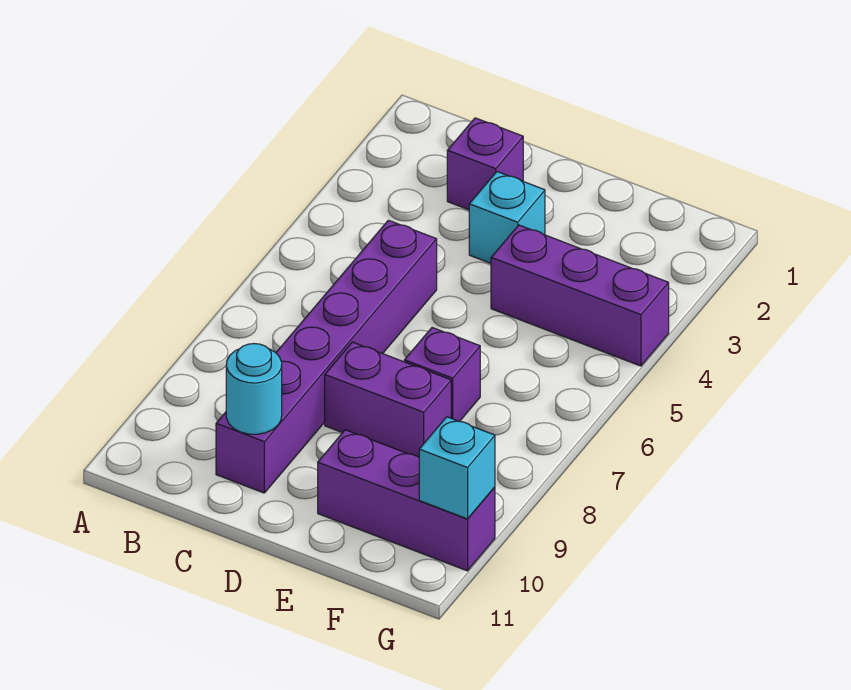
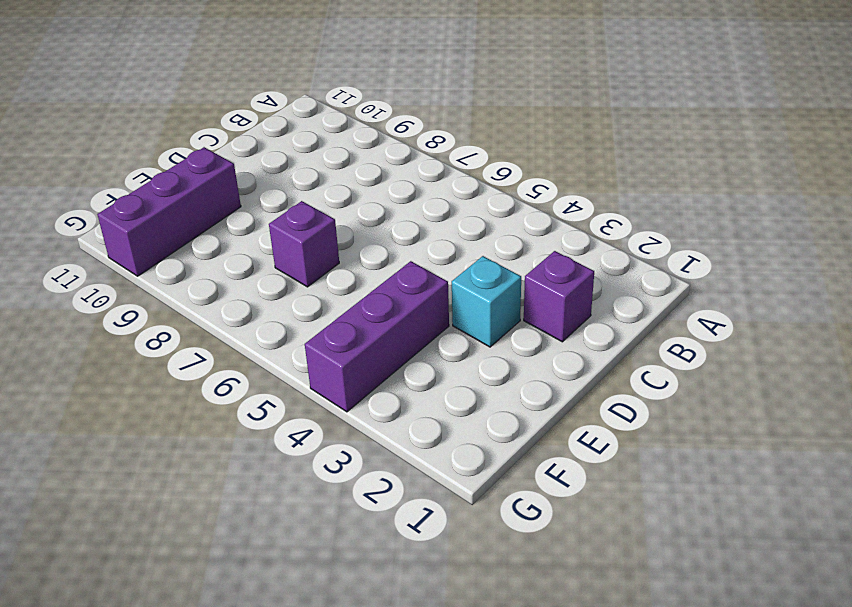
none -> purple 1x6 brick [216,220,437,493]
none -> purple 1x2 brick [325,342,451,457]

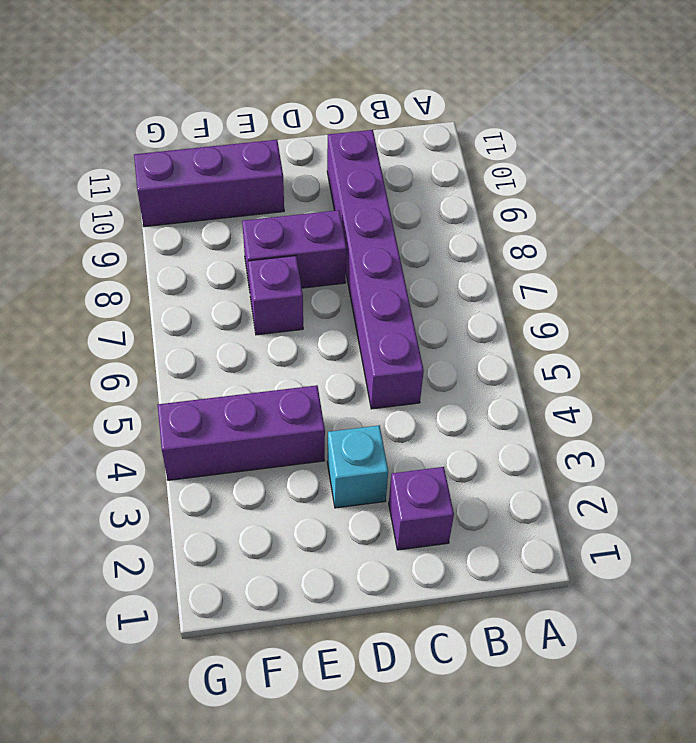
none -> cyan 1x1 round brick [226,344,282,434]
none -> cyan 1x1 brick [419,417,495,519]

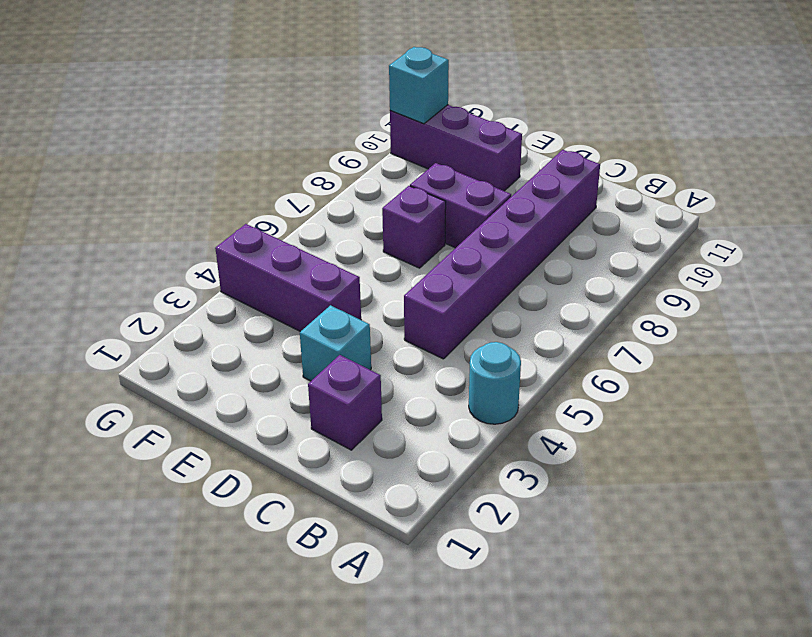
cyan 1x1 round brick [469,342,521,424] -> cyan 1x1 round brick moved to [226,344,282,434]

